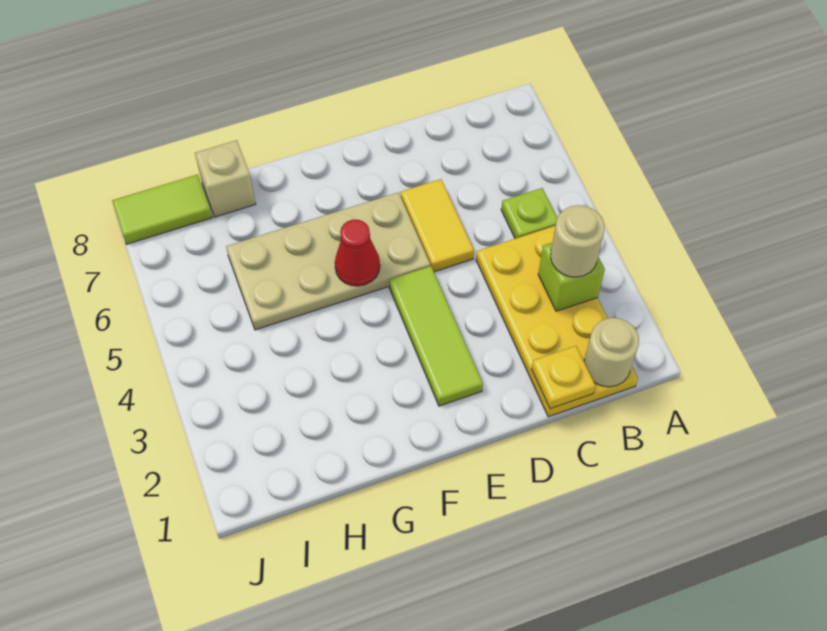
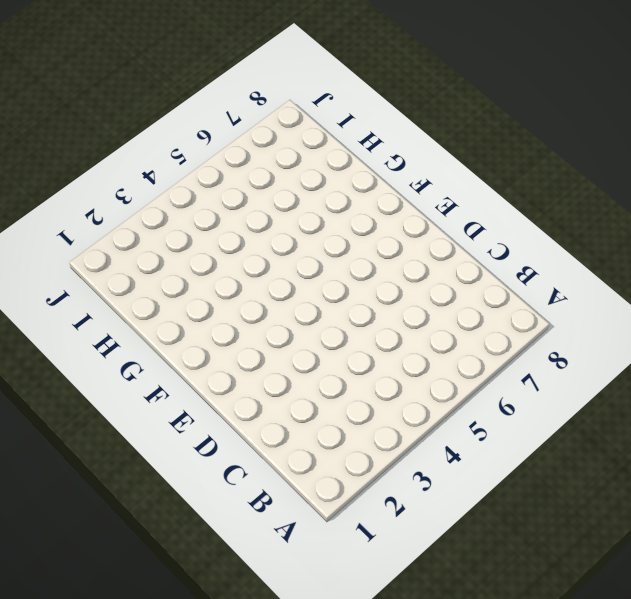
none -> yellow 2x4 plate [476,226,638,417]
none -> lime 1x1 plate [501,188,557,239]
none -> yellow 1x2 tile [401,179,474,272]

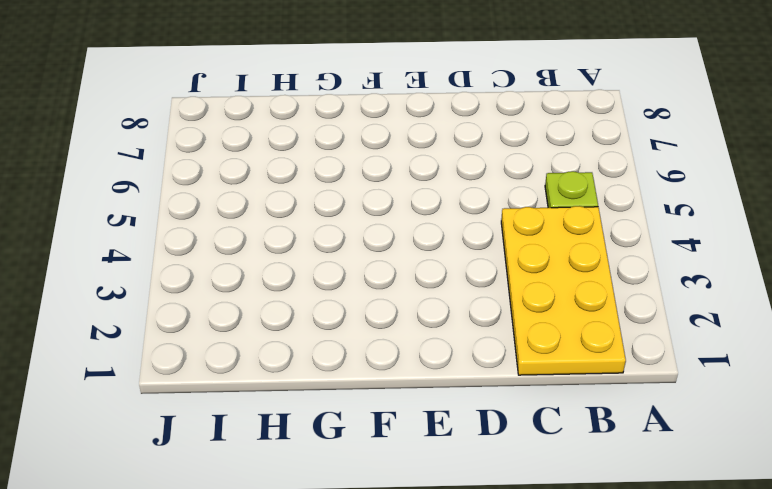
none -> yellow 1x2 tile [401,179,474,272]
none -> lime 1x3 tile [389,266,483,406]
none -> tan 2x4 plate [226,192,430,330]

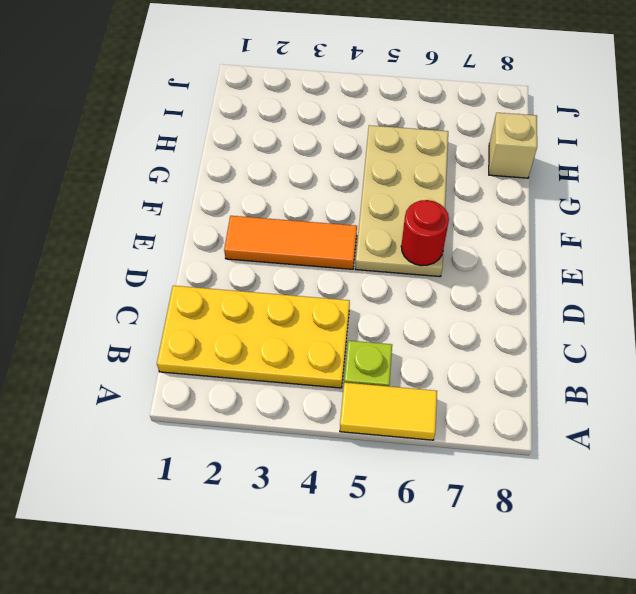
yellow 1x2 tile [340,383,437,440] -> yellow 1x2 tile moved to [401,179,474,272]
orange 1x3 tile [224,216,357,269] -> lime 1x3 tile [389,266,483,406]
red 1x1 round brick [401,200,449,266] -> none
none -> lime 1x2 tile [112,175,212,244]
none -> tan 1x1 round brick [584,318,639,387]
none -> lime 1x1 brick [538,243,605,311]

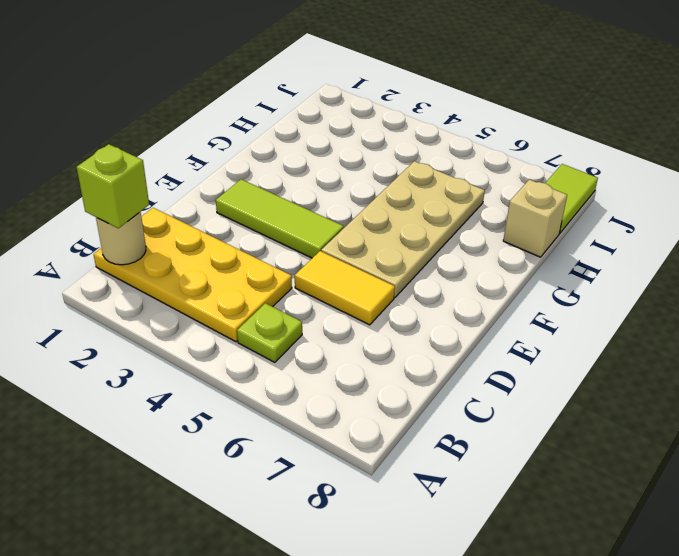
lime 1x1 brick [77,144,149,228] -> lime 1x1 brick moved to [538,243,605,311]
none -> yellow 1x1 plate [532,346,595,409]
none -> red 1x1 cone [335,220,380,286]
none -> tan 1x1 round brick [551,205,605,277]

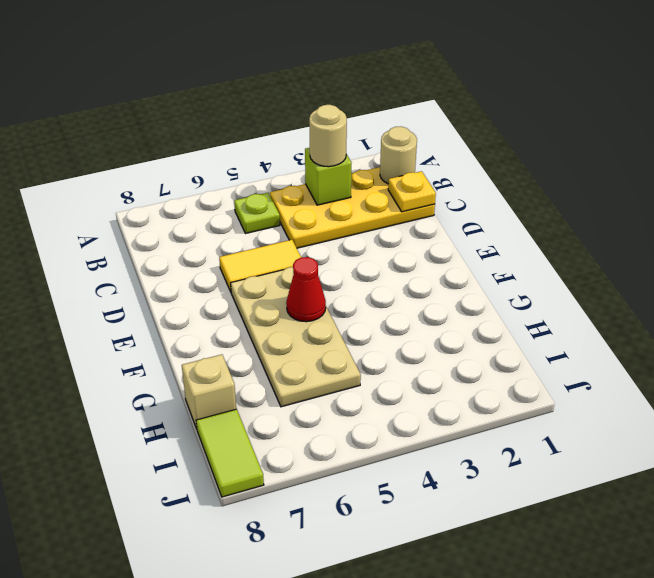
none -> lime 1x3 tile [389,266,483,406]

